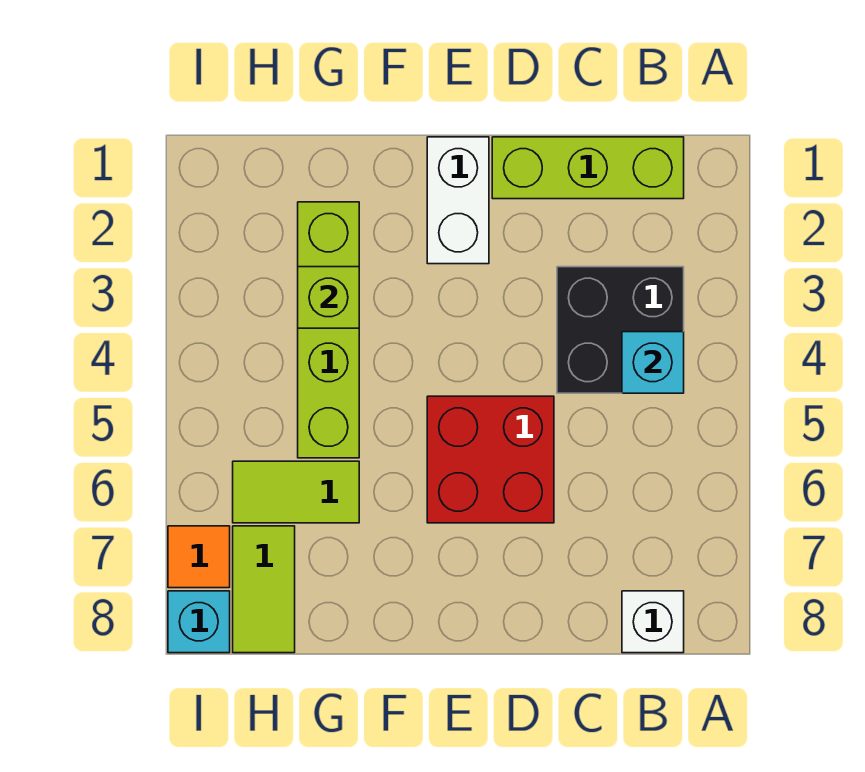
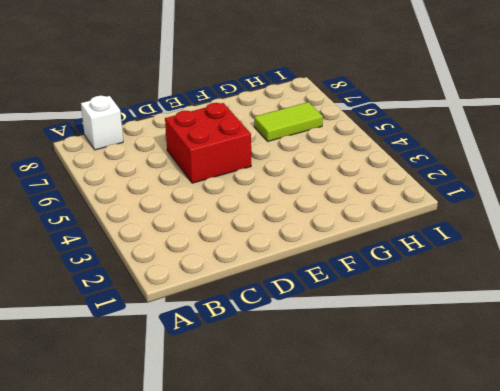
none -> lime 1x3 brick [492,137,684,199]
none -> black 2x2 brick [557,267,684,393]
none -> white 1x2 brick [427,137,489,264]

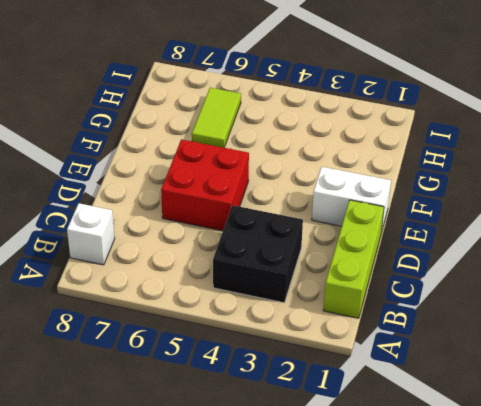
none -> lime 1x4 brick [298,202,359,458]
none -> lime 1x2 tile [233,526,295,653]
none -> orange 1x1 tile [168,526,230,588]

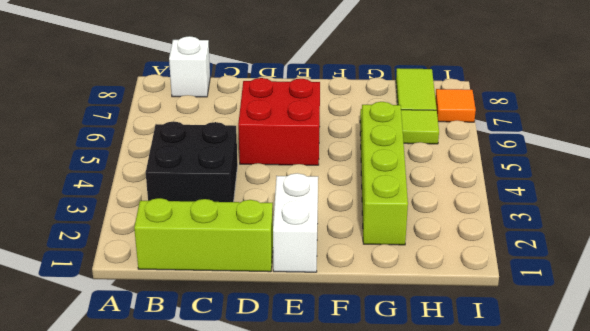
none -> cyan 1x1 brick [168,591,230,653]
none -> cyan 1x1 brick [622,332,684,393]
none -> lime 1x1 brick [298,267,359,328]

